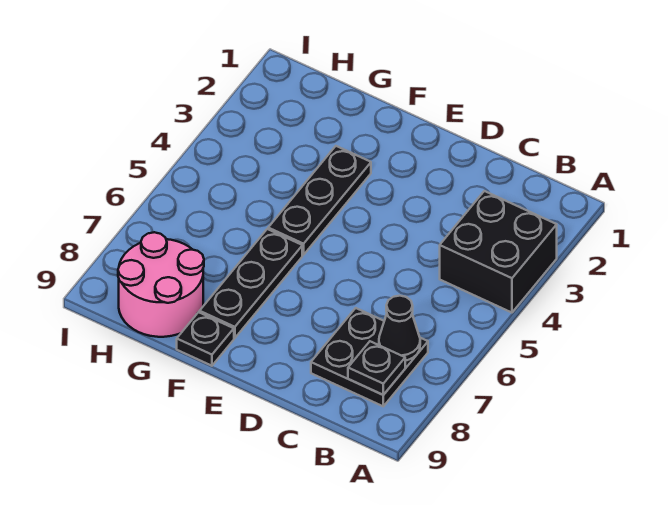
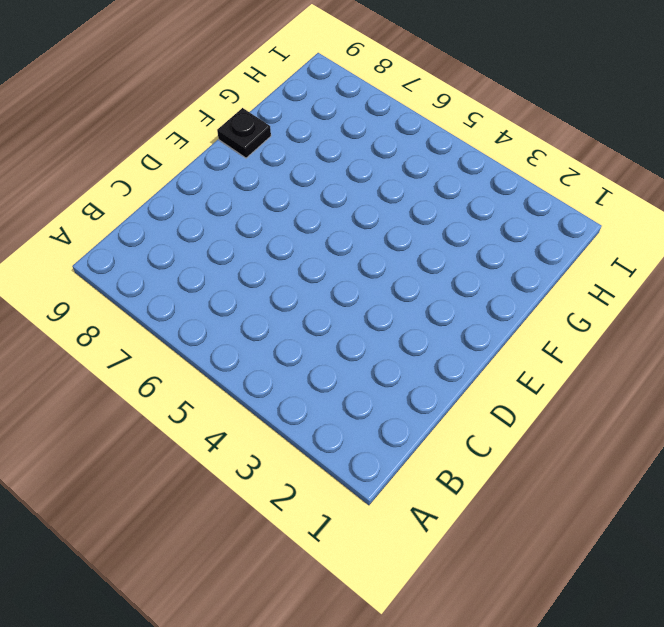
none -> black 2x2 brick [440,191,557,313]
none -> black 2x2 plate [311,308,428,406]

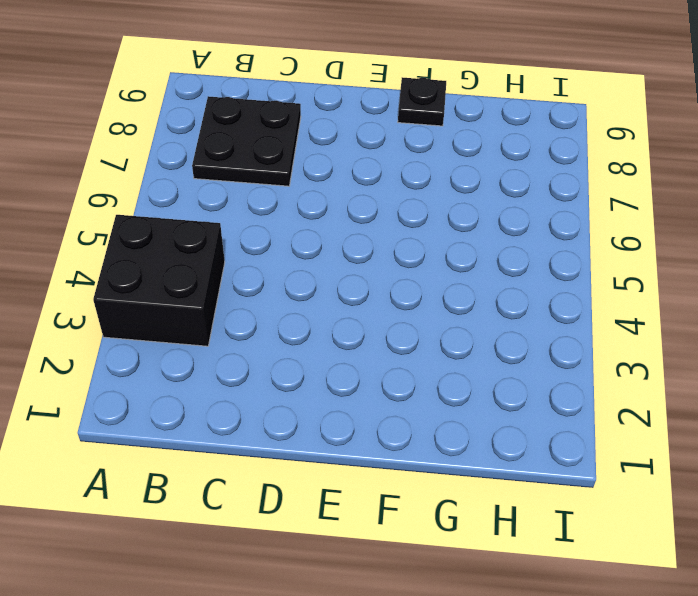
none -> black 1x3 plate [268,146,371,255]
none -> black 1x3 plate [200,229,302,338]

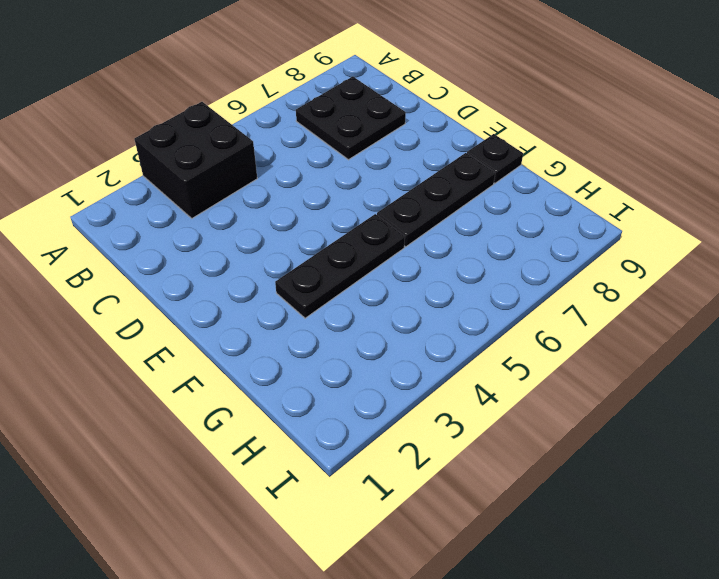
none -> pink 2x2 round brick [118,232,204,337]
none -> black 1x1 cone [379,296,420,361]

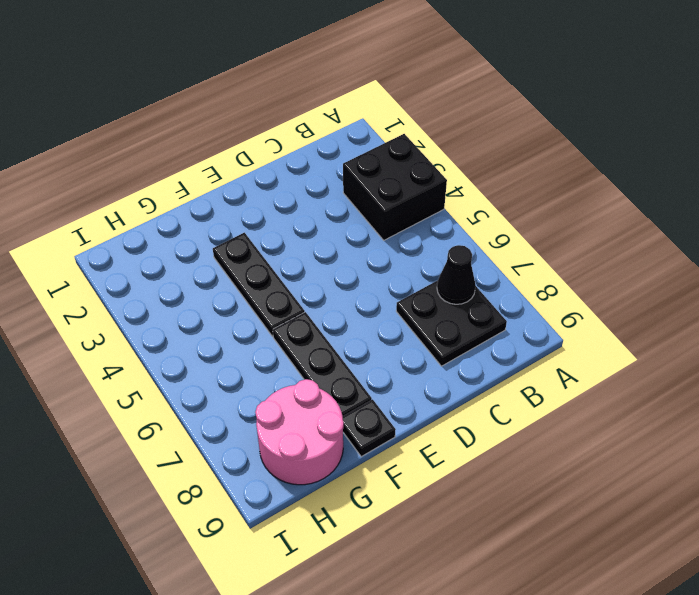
none -> black 1x1 plate [348,341,405,395]

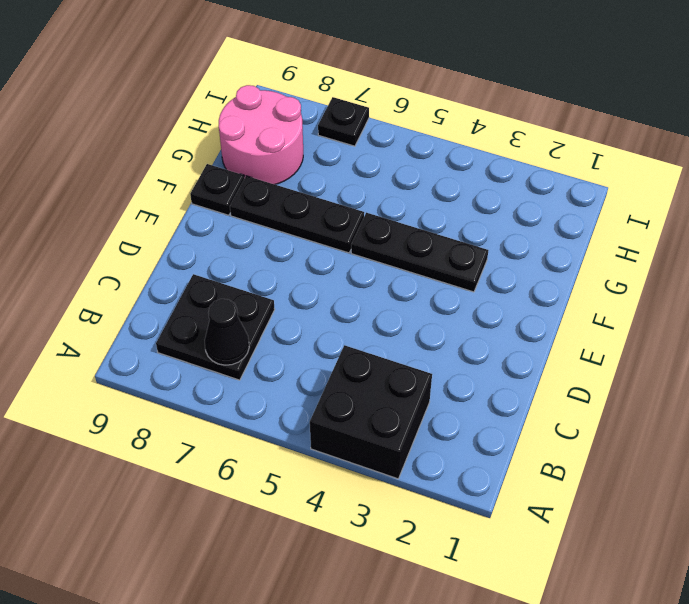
black 1x1 plate [318,97,369,146] -> black 1x1 plate moved to [348,341,405,395]

